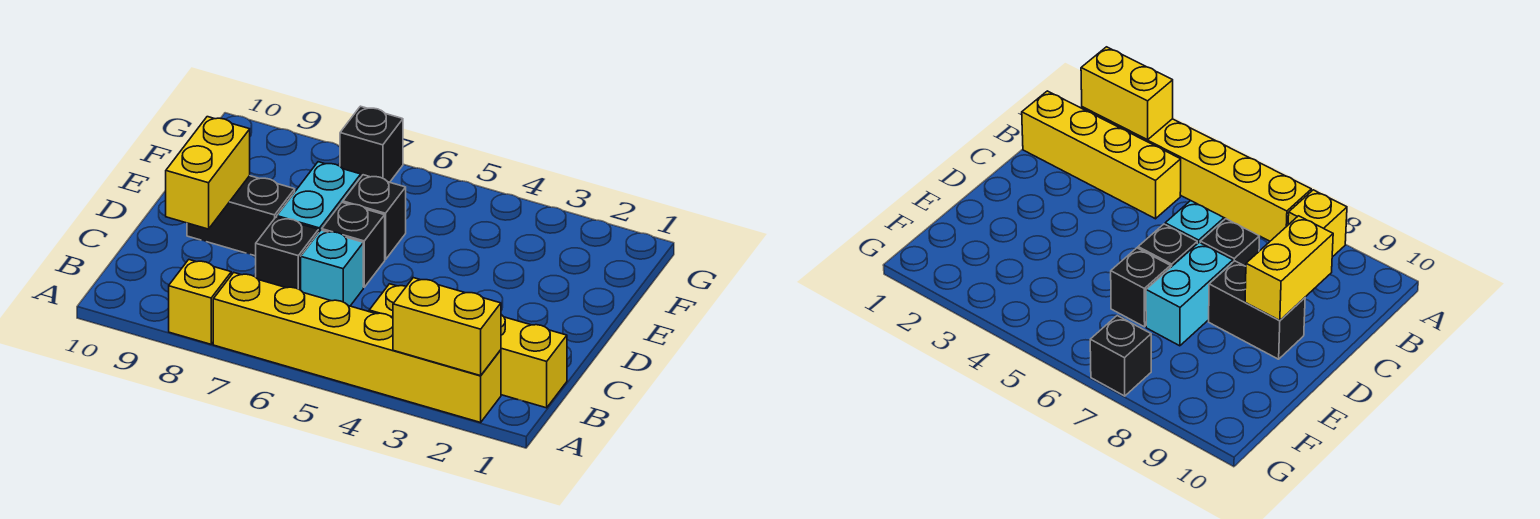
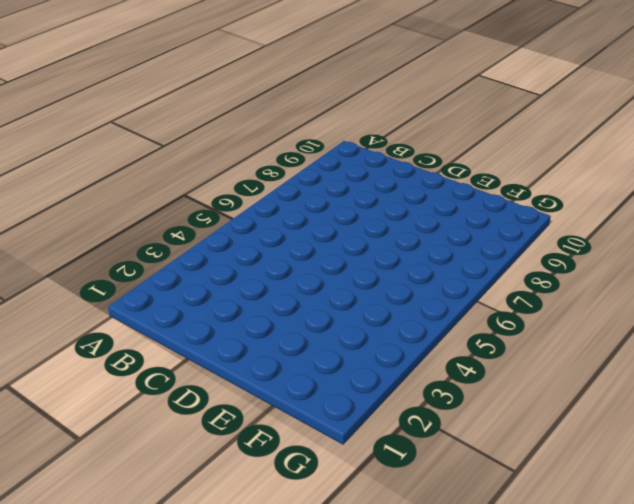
none -> yellow 1x6 brick [213,273,501,422]
none -> yellow 1x1 brick [169,260,231,344]
none -> yellow 1x4 brick [369,284,567,408]

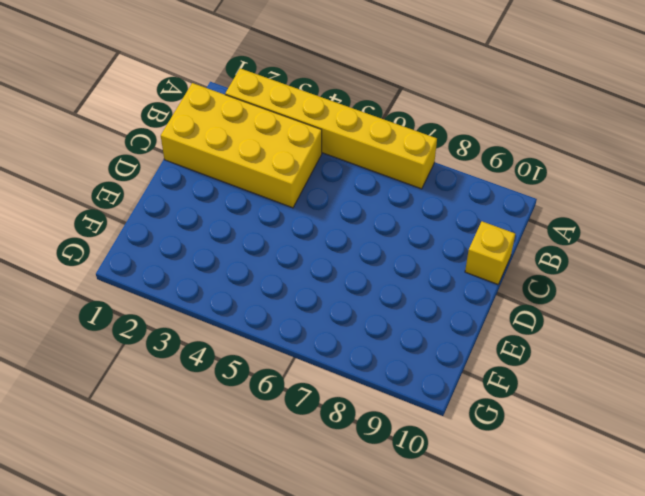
yellow 2x4 brick [161,83,322,208] -> yellow 1x4 brick [369,284,567,408]
yellow 1x1 brick [465,221,515,284] -> yellow 1x1 brick moved to [169,260,231,344]
none -> cyan 1x1 brick [301,230,363,306]
none -> black 1x1 brick [256,217,319,290]
none -> black 1x1 brick [322,202,385,287]

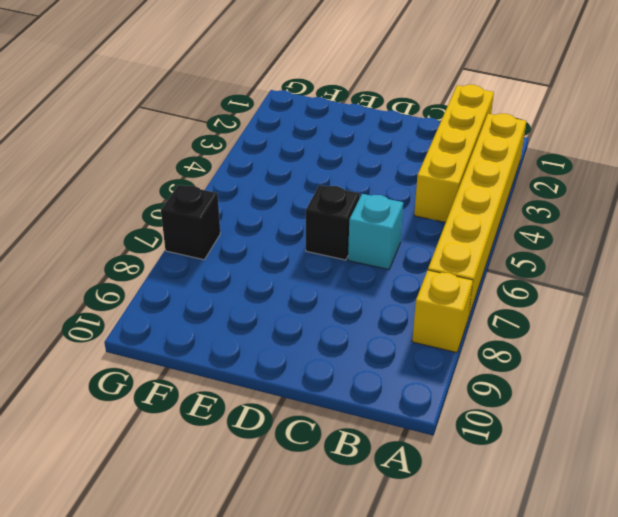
none -> black 1x1 brick [256,217,319,290]
none -> cyan 1x2 brick [277,162,361,232]
none -> black 1x2 brick [187,176,295,256]

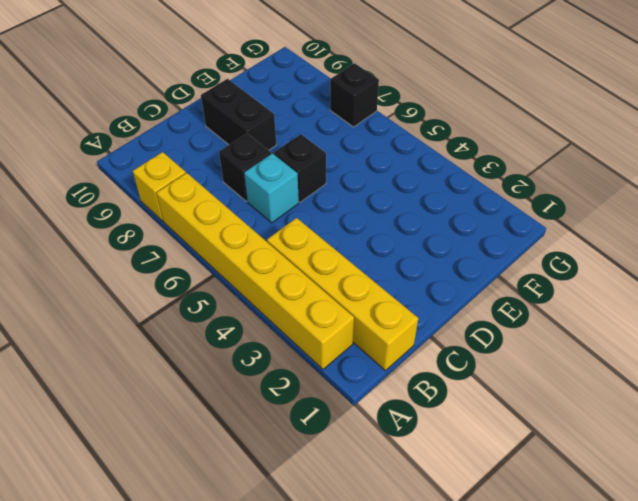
none -> cyan 1x2 brick [277,162,361,232]
none -> black 1x1 brick [343,175,406,260]
none -> yellow 1x2 brick [393,278,501,376]

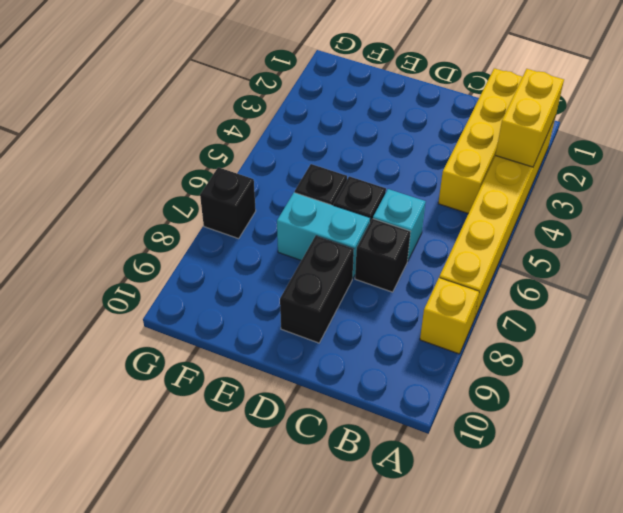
none -> yellow 1x2 brick [166,117,250,229]

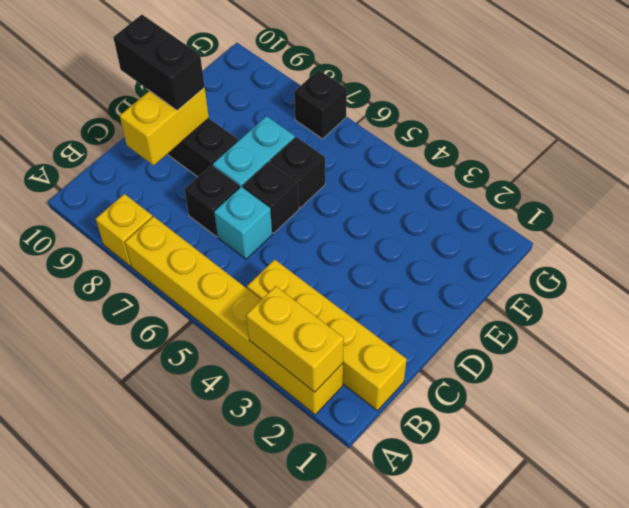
black 1x2 brick [113,15,205,110] -> none

